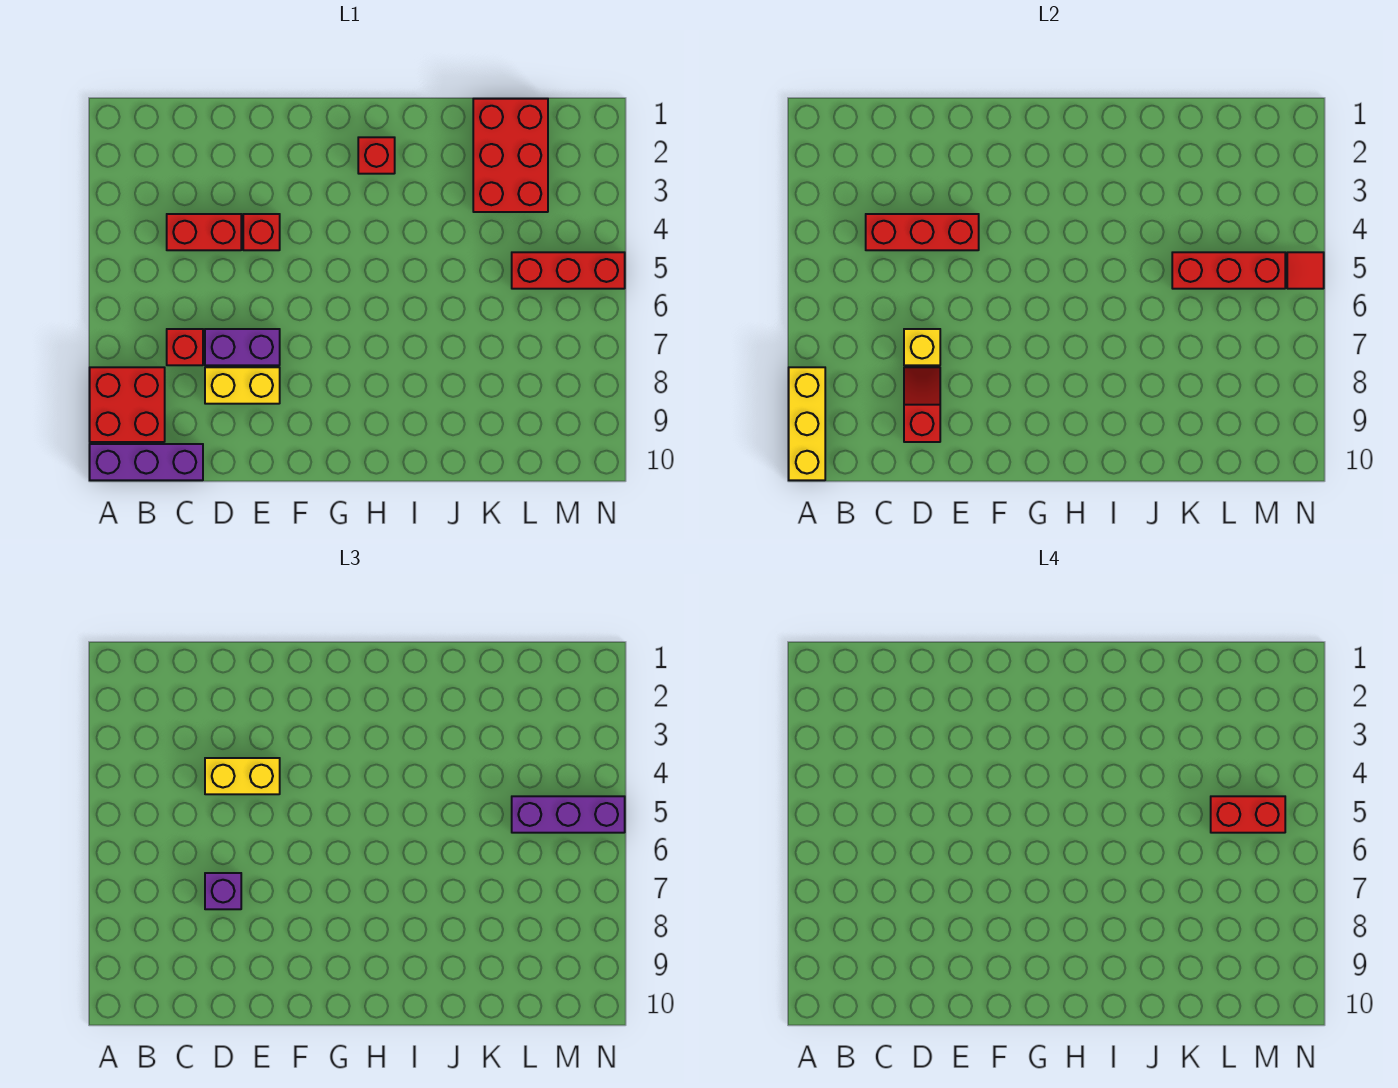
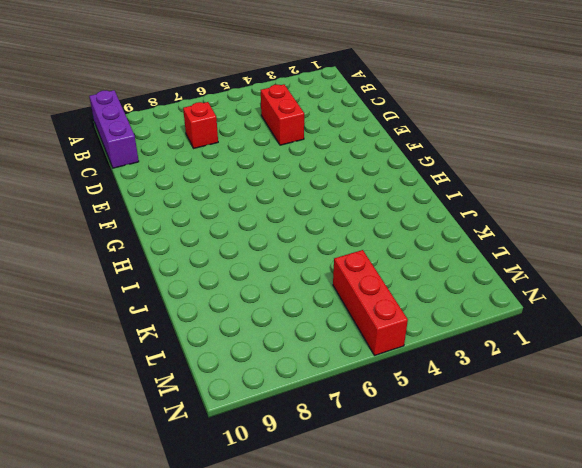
none -> red 2x2 brick [90,367,165,442]
none -> purple 1x2 brick [205,329,280,365]
none -> yellow 1x2 brick [205,367,280,404]

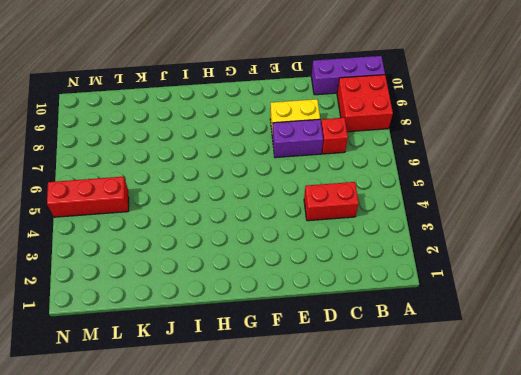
none -> red 1x1 brick [243,214,280,250]
none -> red 1x1 brick [358,137,395,174]
none -> red 2x3 brick [473,99,548,212]

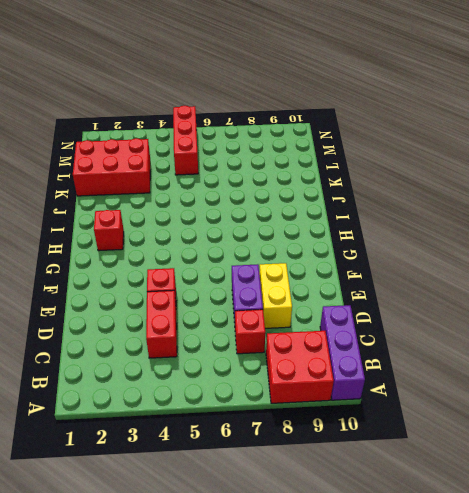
none -> yellow 1x3 brick [789,367,825,480]
none -> red 1x3 brick [866,214,979,250]
none -> yellow 1x1 brick [904,329,940,365]

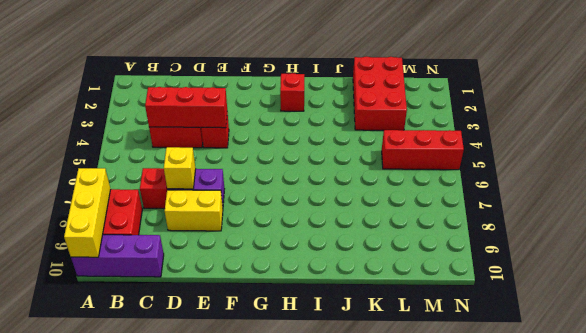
none -> red 1x2 slope [904,367,940,442]
none -> red 1x3 brick [1172,252,1285,289]
none -> red 1x1 tile [1287,252,1324,289]

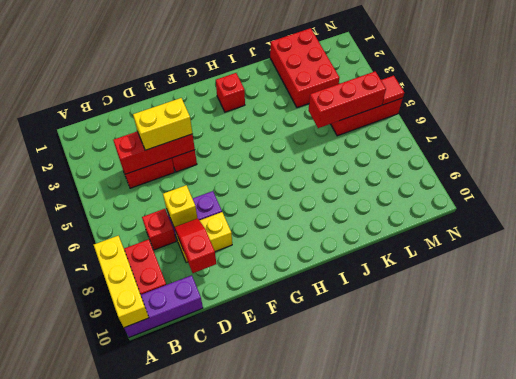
none -> purple 1x1 brick [205,873,241,909]
none -> purple 1x3 brick [512,796,625,833]
none -> red 1x2 brick [1211,796,1285,833]

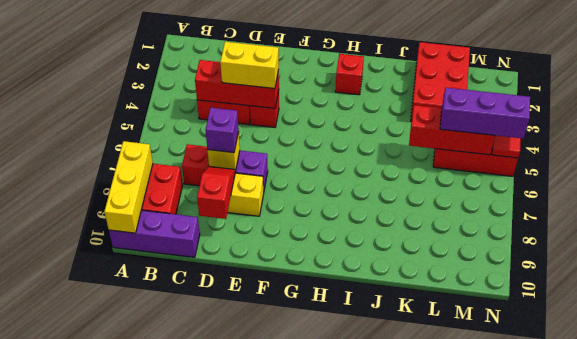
none -> red 1x2 brick [1211,796,1285,833]

